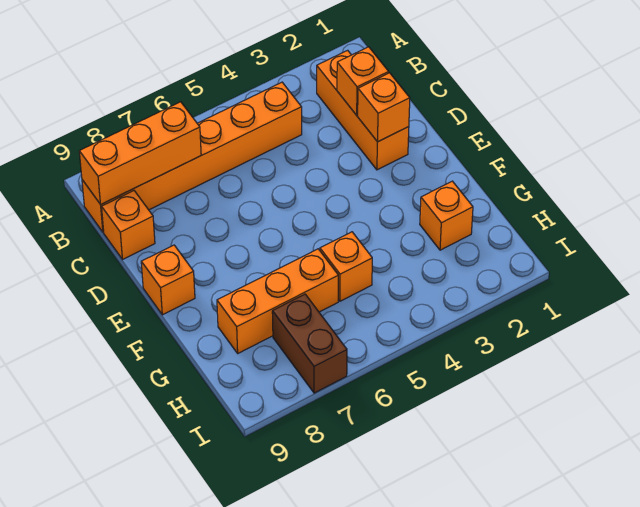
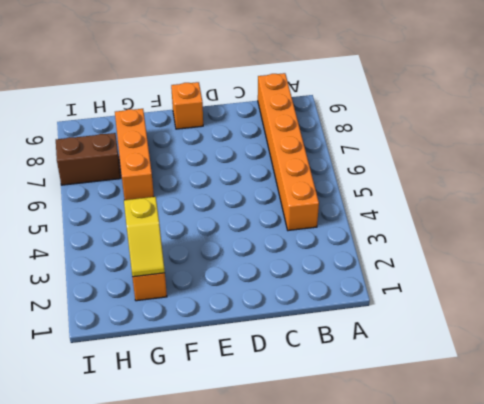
yellow 1x2 slope [124,197,165,277] -> none
none -> orange 1x3 brick [317,50,409,170]
none -> orange 1x1 brick [102,191,155,259]

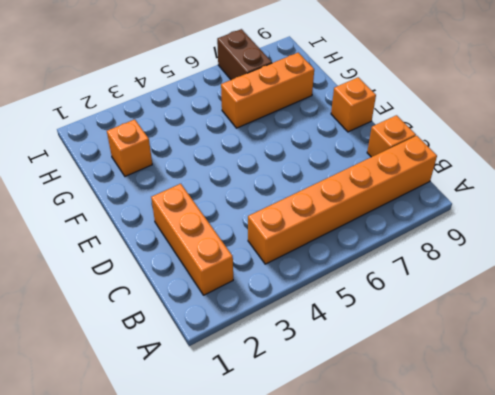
none -> orange 1x1 brick [320,232,372,301]
none -> orange 1x3 brick [79,102,201,205]

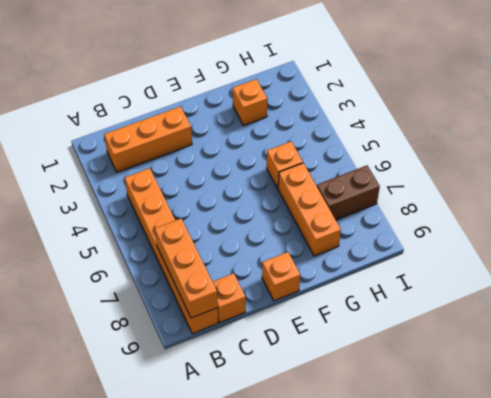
none -> orange 1x1 brick [337,47,389,115]
none -> orange 1x1 brick [358,73,410,142]

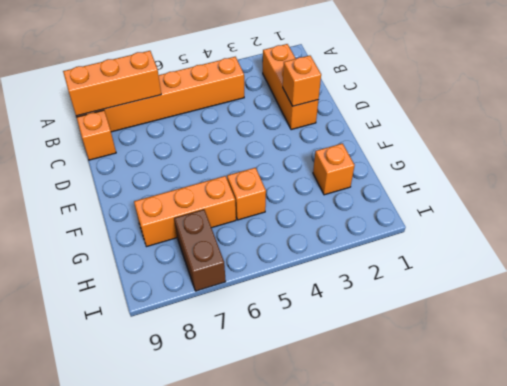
none -> orange 1x1 brick [141,245,195,315]
none -> orange 1x1 brick [337,47,389,115]

